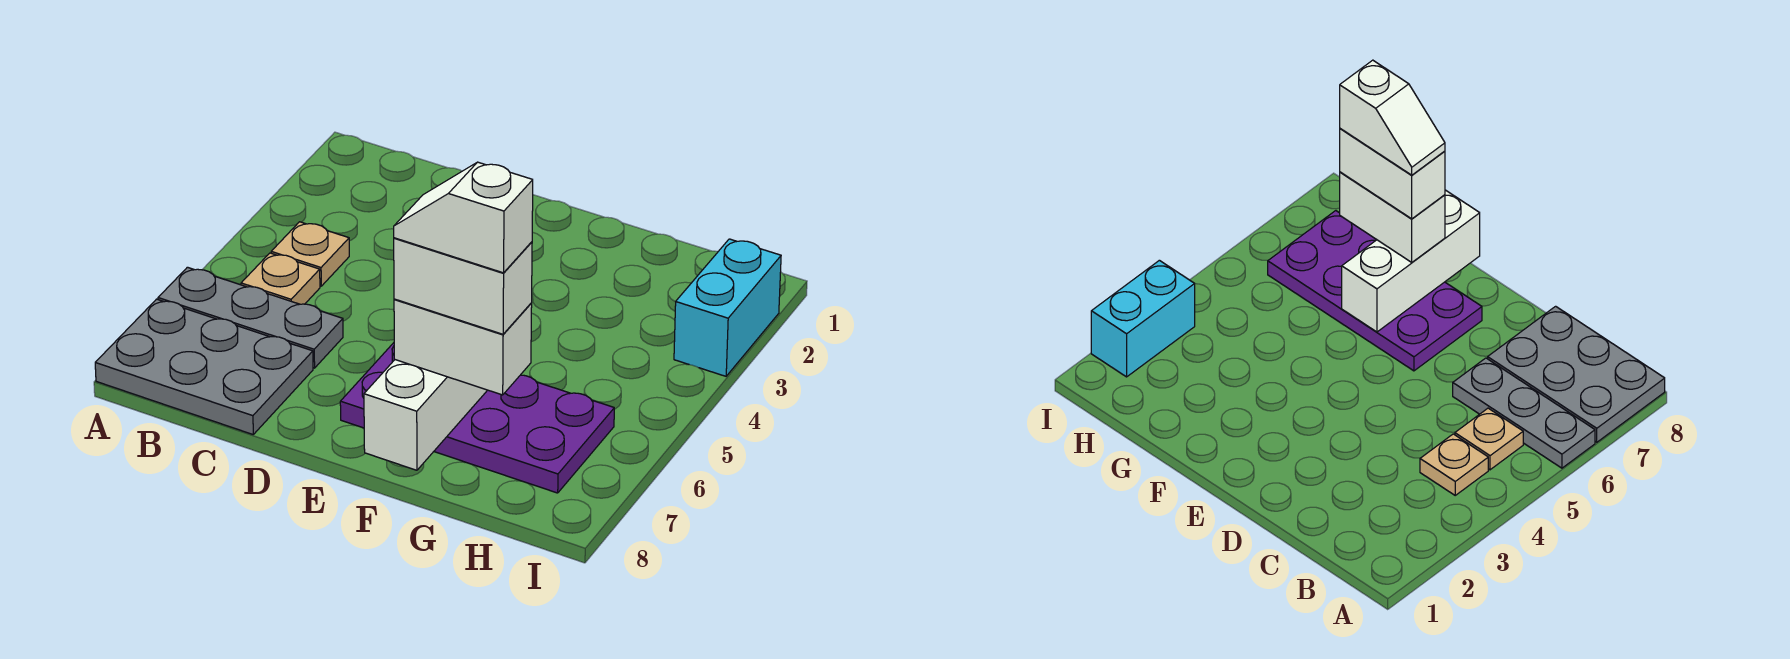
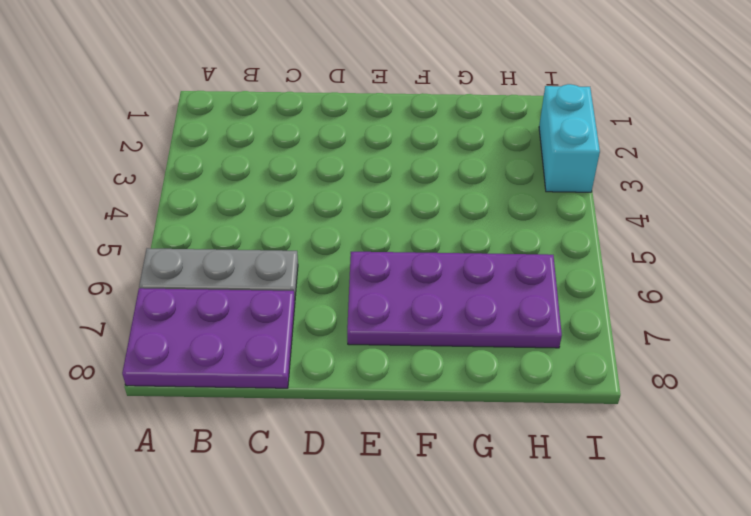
purple 2x3 plate [122,288,295,388] -> grey 2x3 plate [95,299,313,434]
none -> tan 1x1 plate [271,222,349,286]
none -> tan 1x1 plate [241,253,320,304]

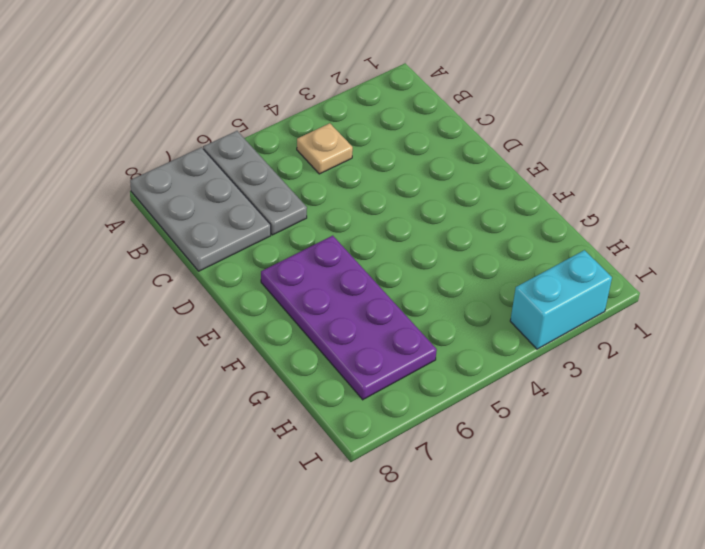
none -> tan 1x1 plate [241,253,320,304]
none -> white 1x3 brick [364,360,487,470]

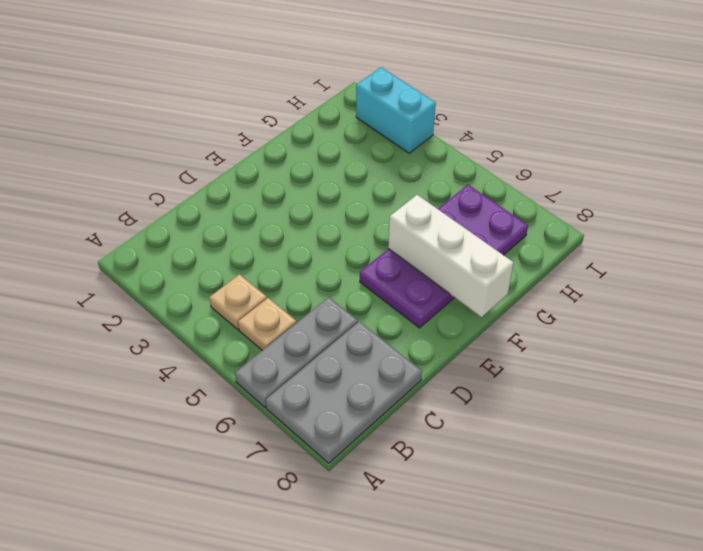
none -> white 1x2 brick [394,299,532,395]
none -> white 1x2 brick [394,238,532,334]

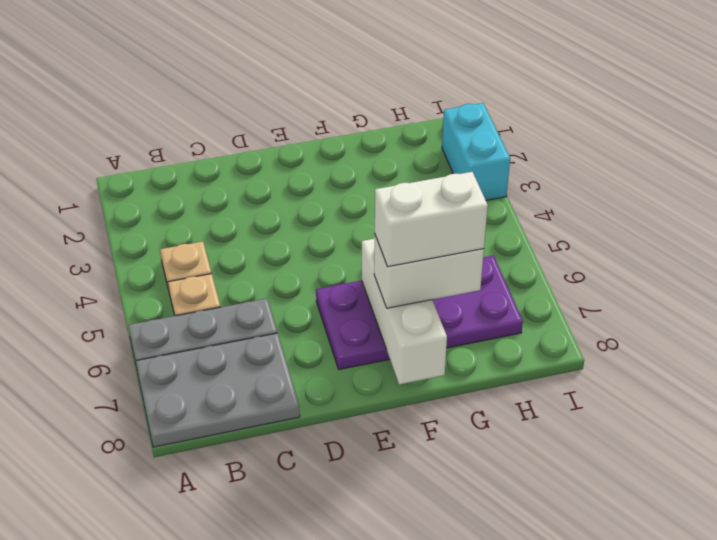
none -> white 1x2 slope [394,162,533,273]

